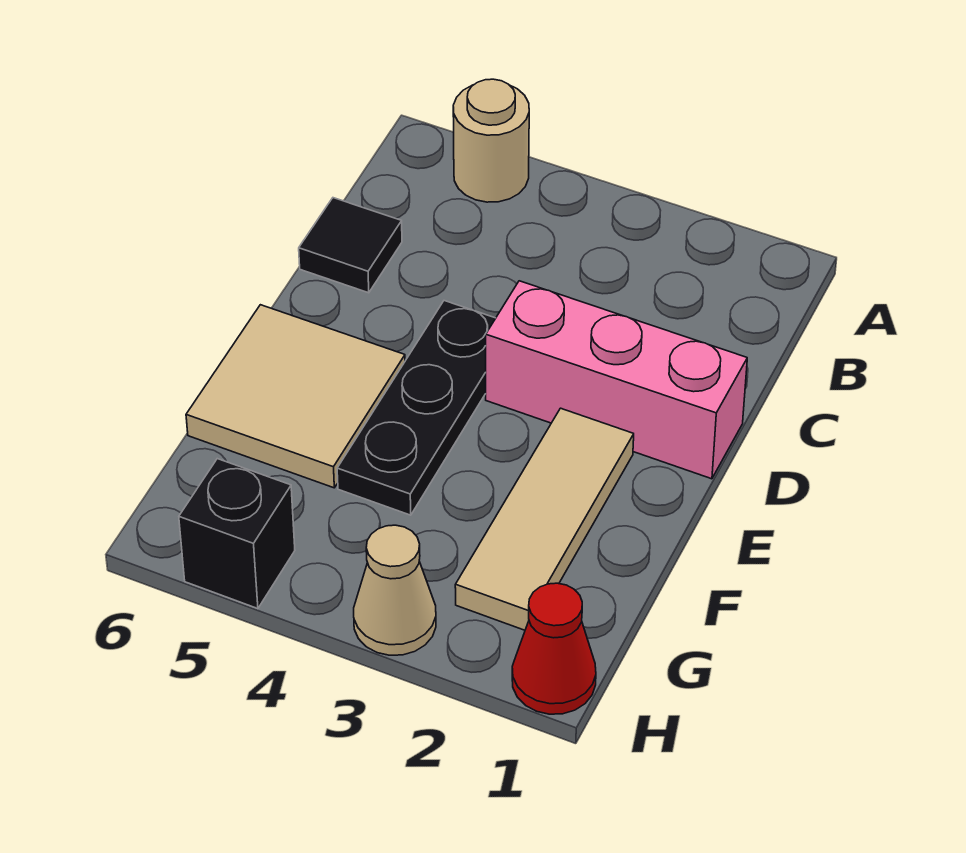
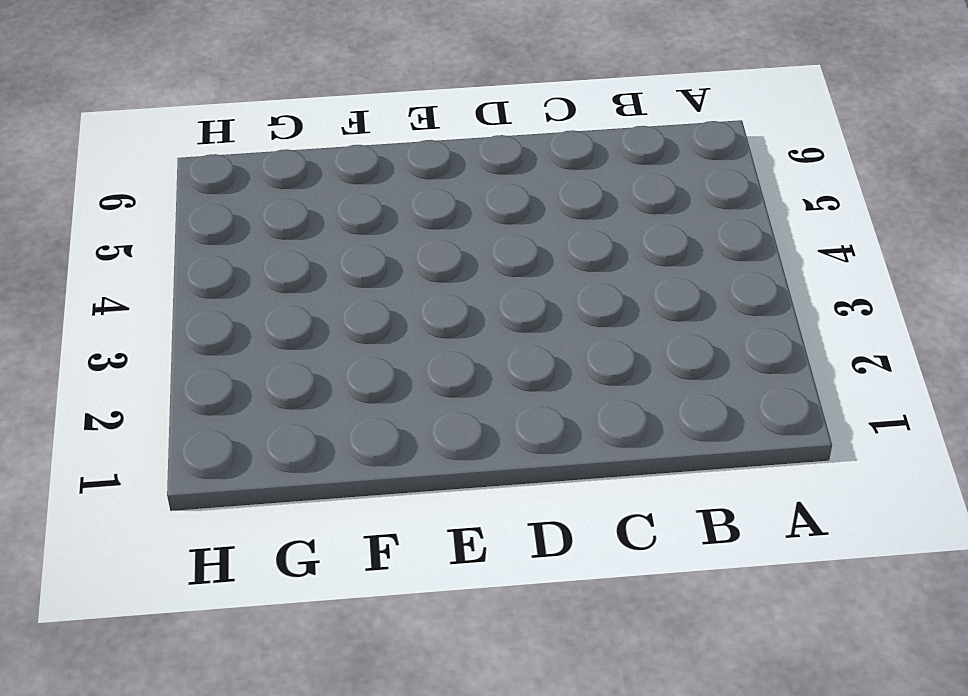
none -> tan 1x1 round brick [453,79,529,202]
none -> black 1x1 tile [299,198,402,293]

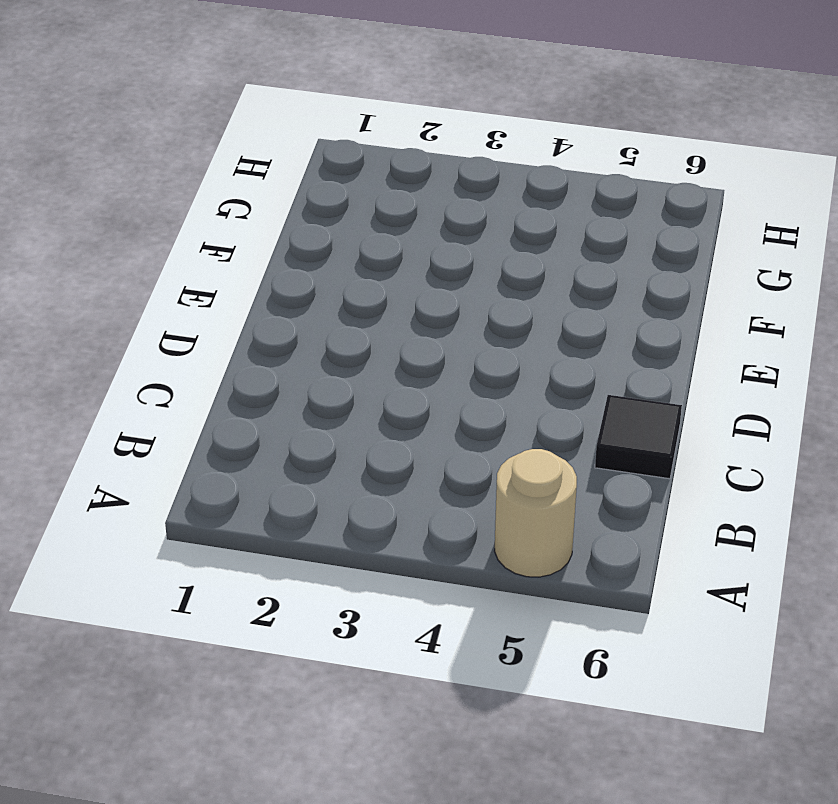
none -> pink 1x3 brick [486,281,747,479]
none -> black 1x3 plate [337,301,496,515]

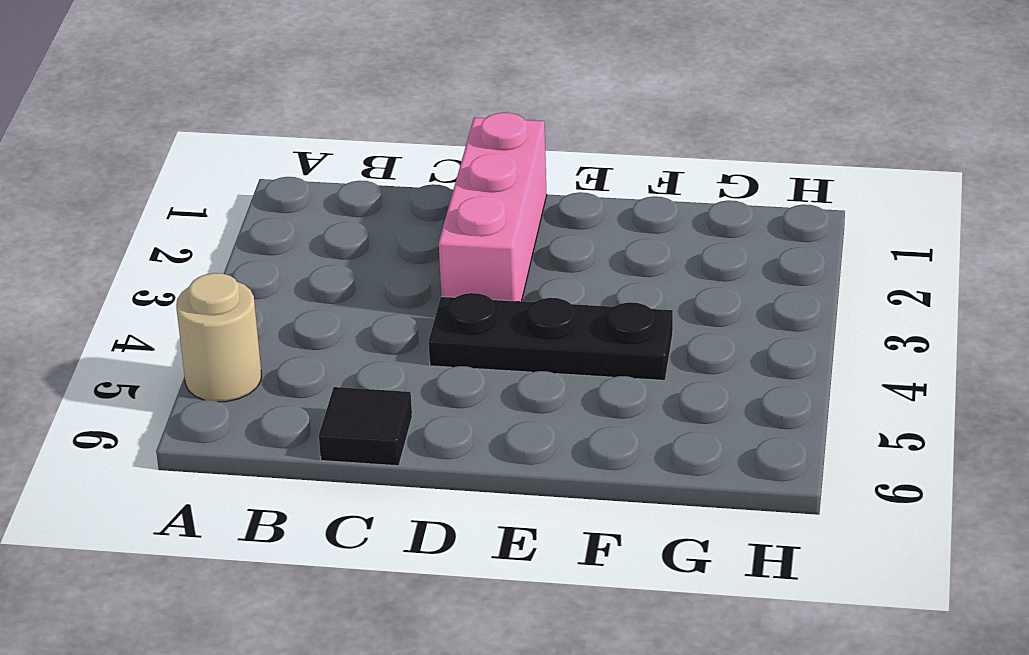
none -> tan 1x3 tile [455,408,634,630]
none -> tan 2x2 tile [186,305,405,488]

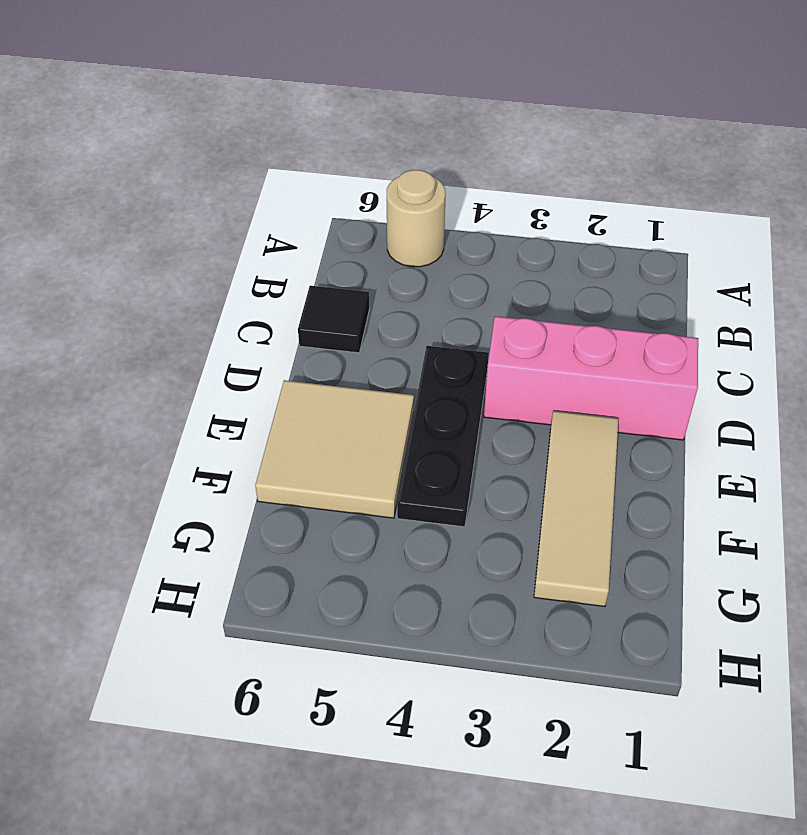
none -> red 1x1 cone [512,583,596,714]
none -> tan 1x1 cone [354,525,436,655]

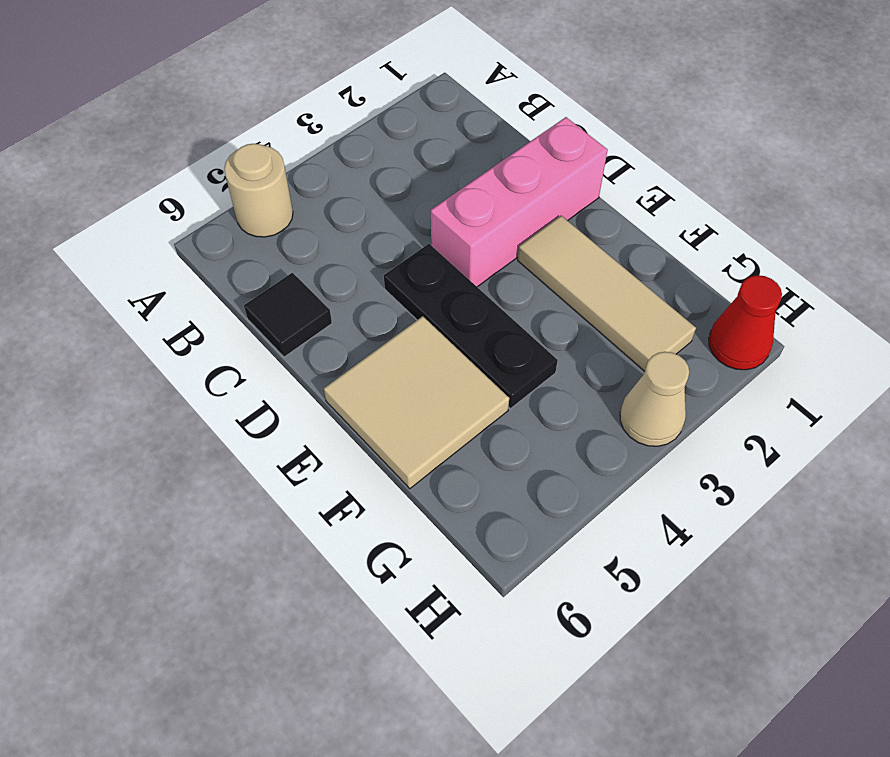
none -> black 1x1 brick [179,459,295,609]

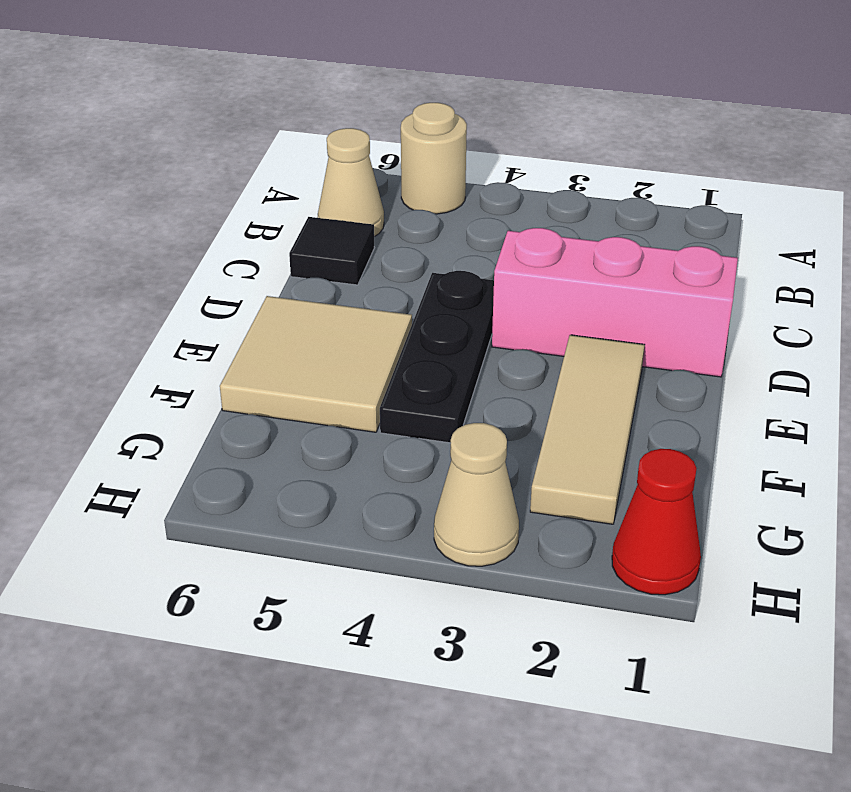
tan 1x1 cone [318,128,384,237] -> none
none -> black 1x1 brick [179,459,295,609]

